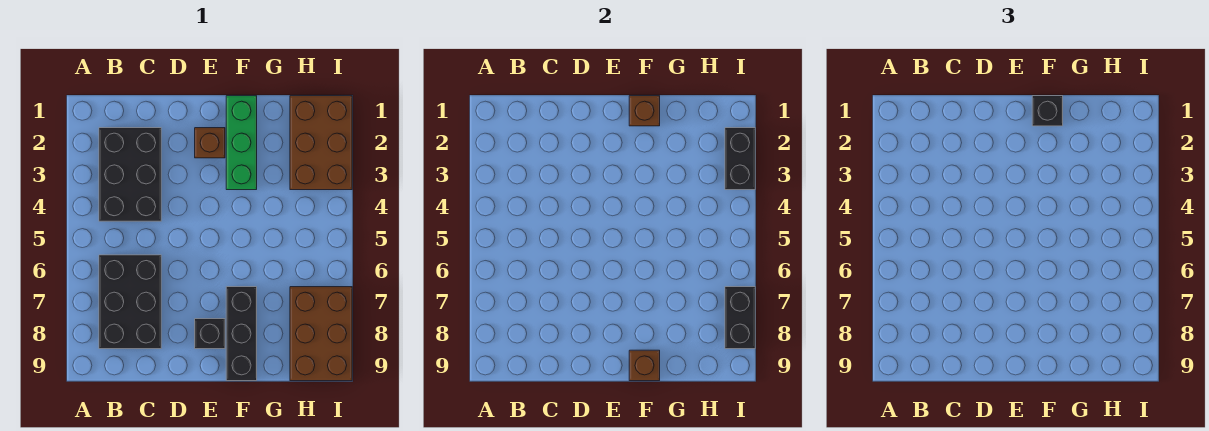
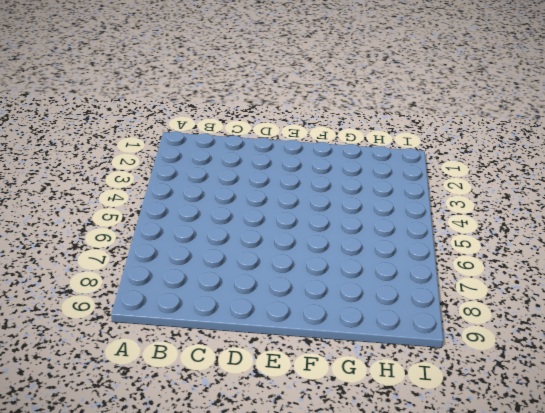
none -> black 2x3 brick [99,128,161,221]
none -> black 2x3 brick [99,255,161,349]
none -> brown 1x1 brick [195,128,225,158]

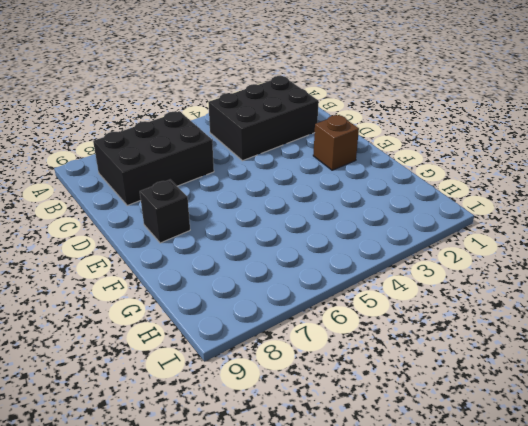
none -> green 1x3 brick [226,96,257,190]
none -> black 1x3 brick [226,287,257,381]
none -> brown 2x3 brick [290,96,352,190]

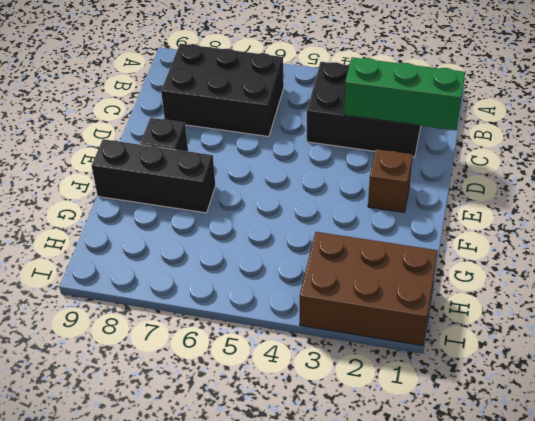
green 1x3 brick [344,57,465,130] -> green 1x3 brick moved to [226,96,257,190]
none -> brown 2x3 brick [290,287,352,381]
none -> brown 1x1 brick [629,96,660,126]
none -> brown 1x1 brick [629,350,660,381]

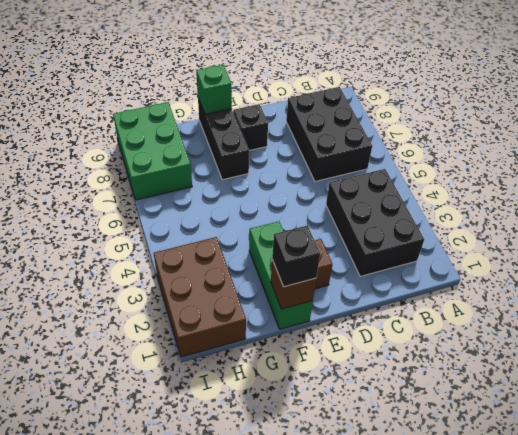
green 1x1 brick [196,65,232,114] -> brown 1x1 brick [629,350,660,381]
green 2x3 brick [113,102,192,200] -> brown 2x3 brick [290,287,352,381]
none -> black 1x2 brick [725,128,755,190]
none -> black 1x2 brick [725,287,755,349]

